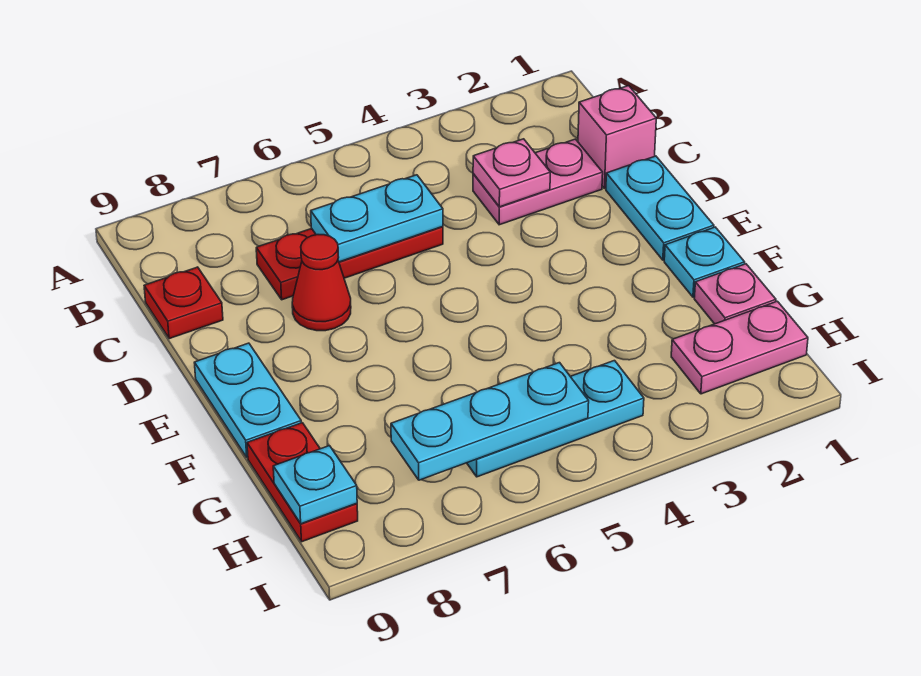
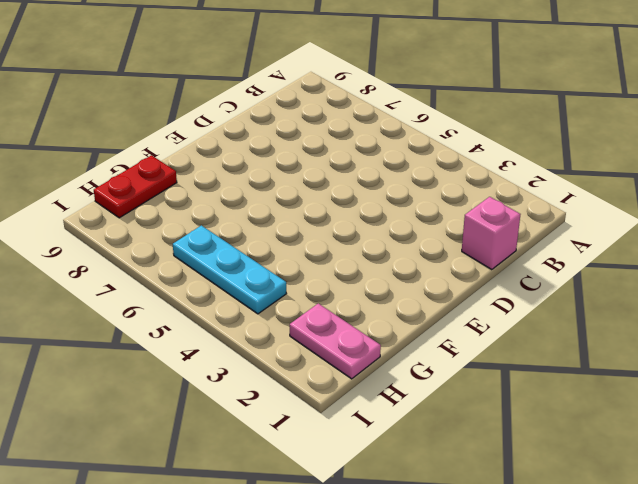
none -> pink 1x2 plate [473,139,603,225]
none -> red 1x3 plate [256,227,443,300]
none -> red 1x1 plate [144,267,223,339]

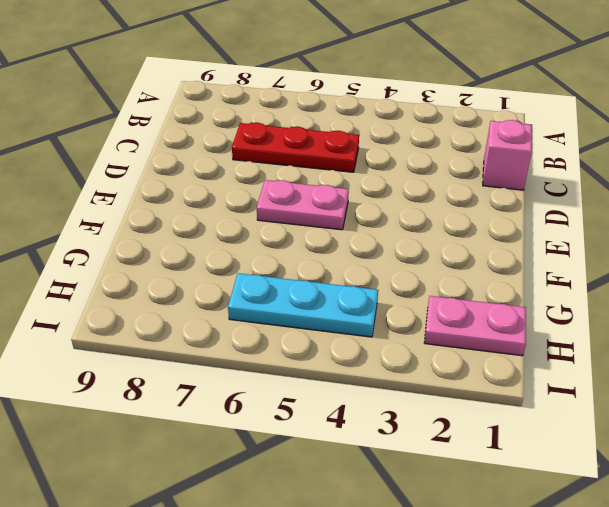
pink 1x2 plate [257,180,349,230] -> pink 1x2 plate moved to [473,139,603,225]
none -> red 1x1 plate [144,267,223,339]
none -> cyan 1x2 plate [606,156,714,260]
none -> red 1x1 cone [292,235,351,331]

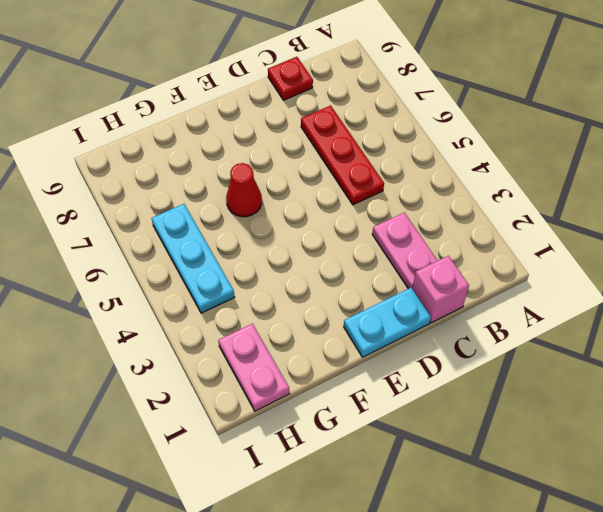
red 1x1 cone [226,163,262,217] -> red 1x1 cone moved to [292,235,351,331]
none -> cyan 1x2 plate [194,343,301,458]
none -> cyan 1x1 plate [664,227,745,297]
none -> pink 1x1 plate [694,264,776,324]

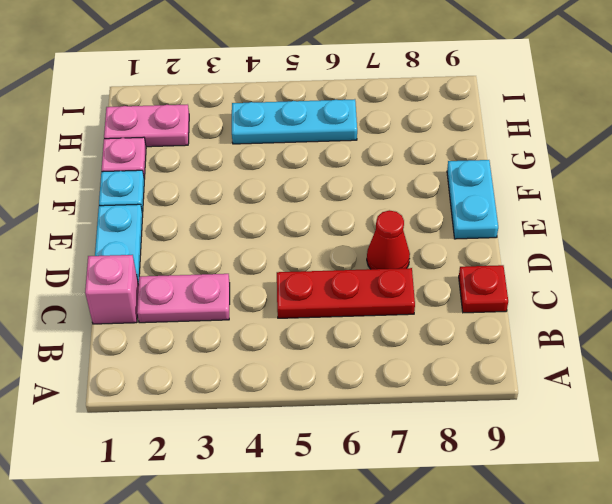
none -> red 1x2 plate [247,423,358,542]
none -> pink 1x1 plate [473,139,550,207]
none -> cyan 1x2 plate [311,175,443,262]

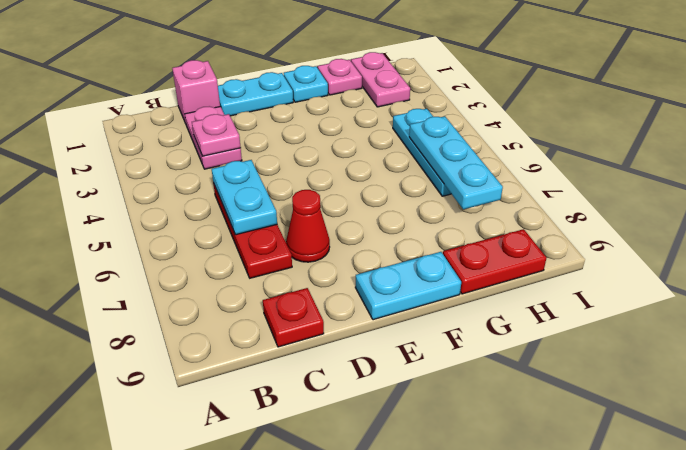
none -> cyan 1x1 plate [273,446,357,524]

